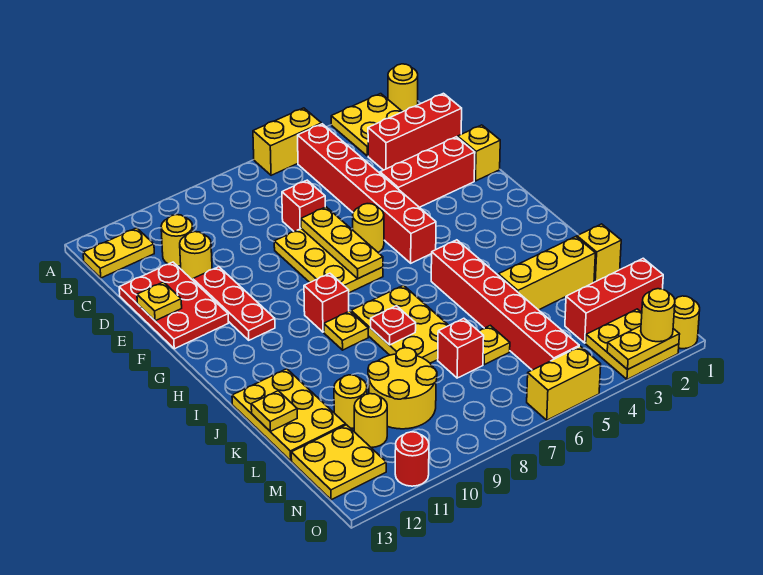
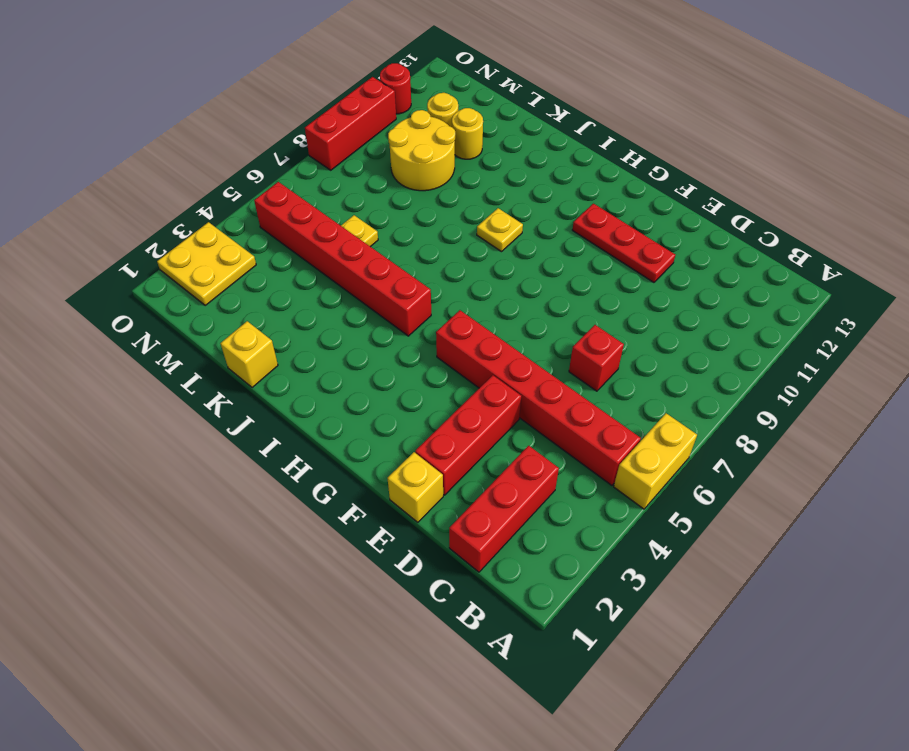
red 1x3 brick [305,77,396,170] -> red 1x3 brick moved to [565,258,663,343]
none -> yellow 1x1 round brick [388,64,418,112]
none -> yellow 2x2 plate [331,94,402,156]
none -> yellow 1x2 plate [83,228,154,278]
none -> yellow 1x1 round brick [161,215,193,266]

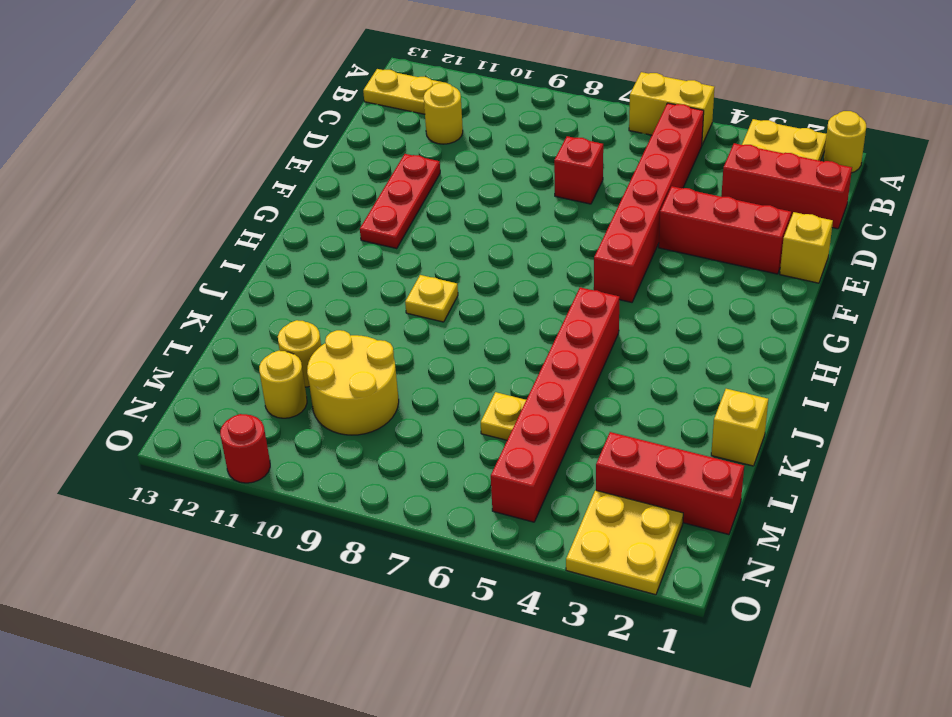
none -> yellow 1x1 round brick [180,232,212,280]
none -> red 2x3 plate [119,262,228,349]
none -> yellow 2x3 plate [274,229,383,293]
none -> yellow 1x1 round brick [353,204,384,252]

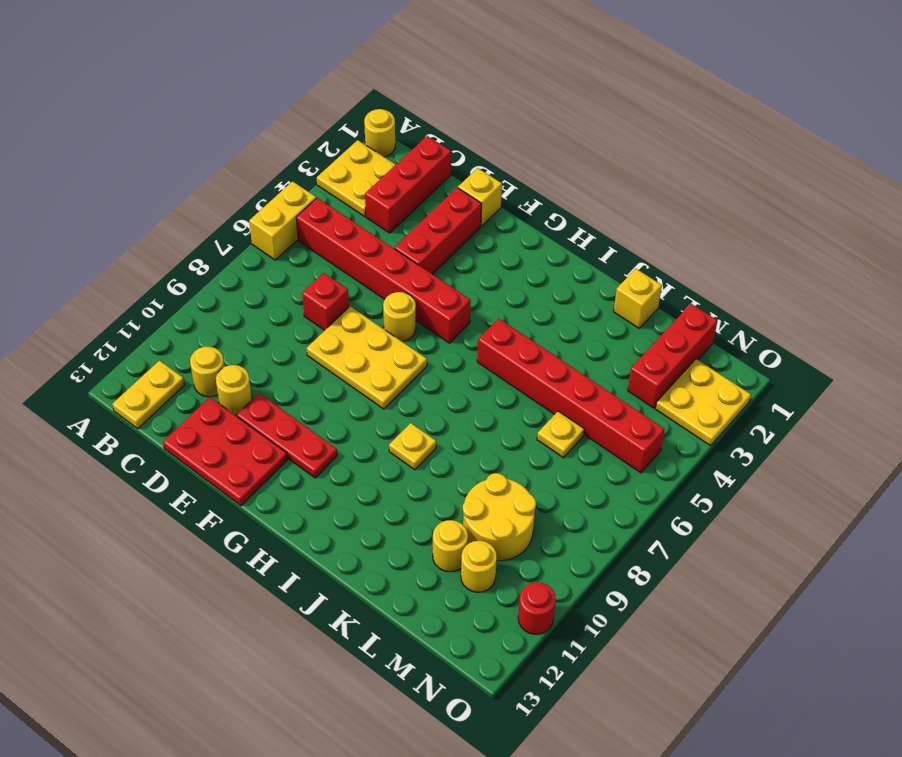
none -> red 1x1 brick [304,273,349,332]
none -> yellow 2x3 plate [351,285,449,363]
none -> yellow 2x3 plate [232,369,346,461]
none -> yellow 1x3 brick [498,237,595,310]

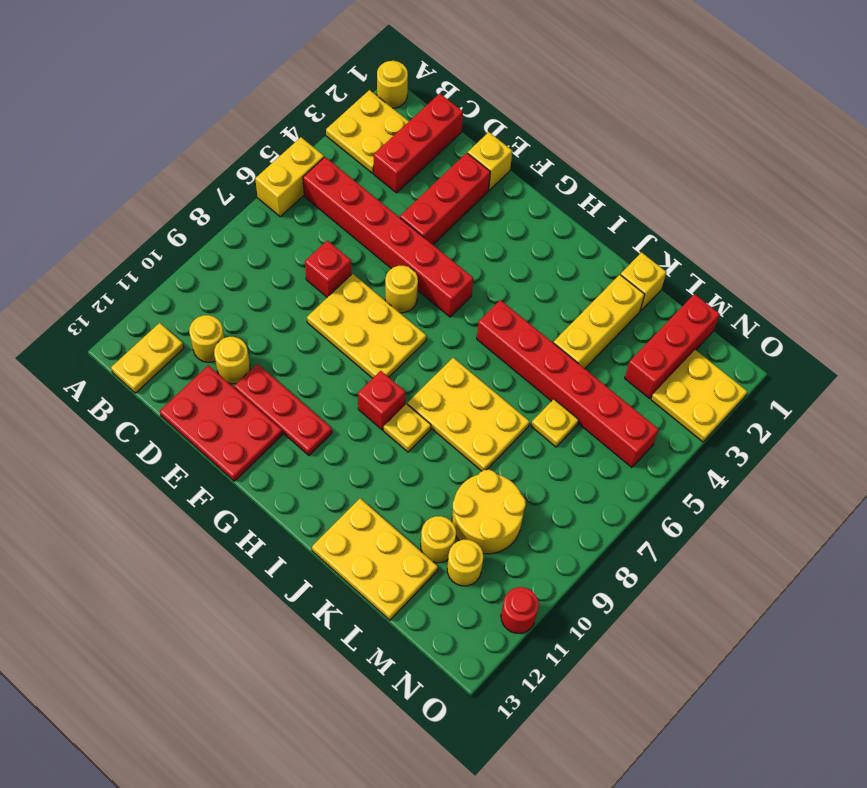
none -> red 1x1 brick [438,318,484,378]
none -> yellow 2x2 plate [291,425,386,500]
none -> yellow 1x1 round brick [673,296,700,349]
none -> yellow 1x2 brick [527,346,601,420]

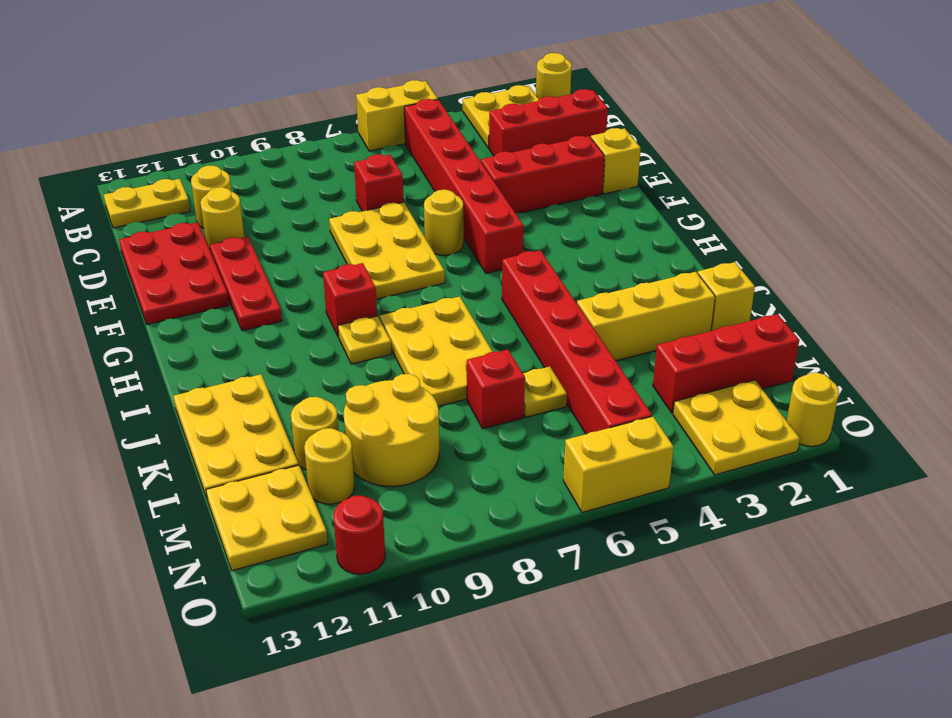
none -> yellow 1x3 plate [301,207,383,279]
none -> yellow 1x1 plate [137,282,182,321]
none -> red 1x1 plate [371,306,416,345]
none -> yellow 1x1 plate [251,391,297,431]

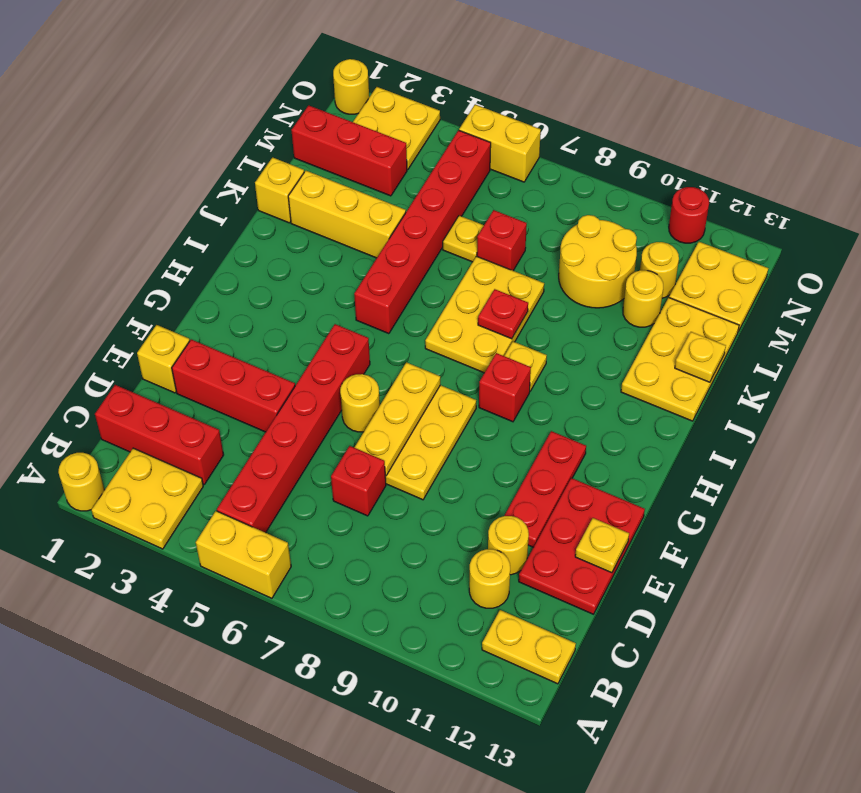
none -> yellow 1x2 plate [607,326,680,370]
none -> yellow 1x1 round brick [641,289,675,342]

